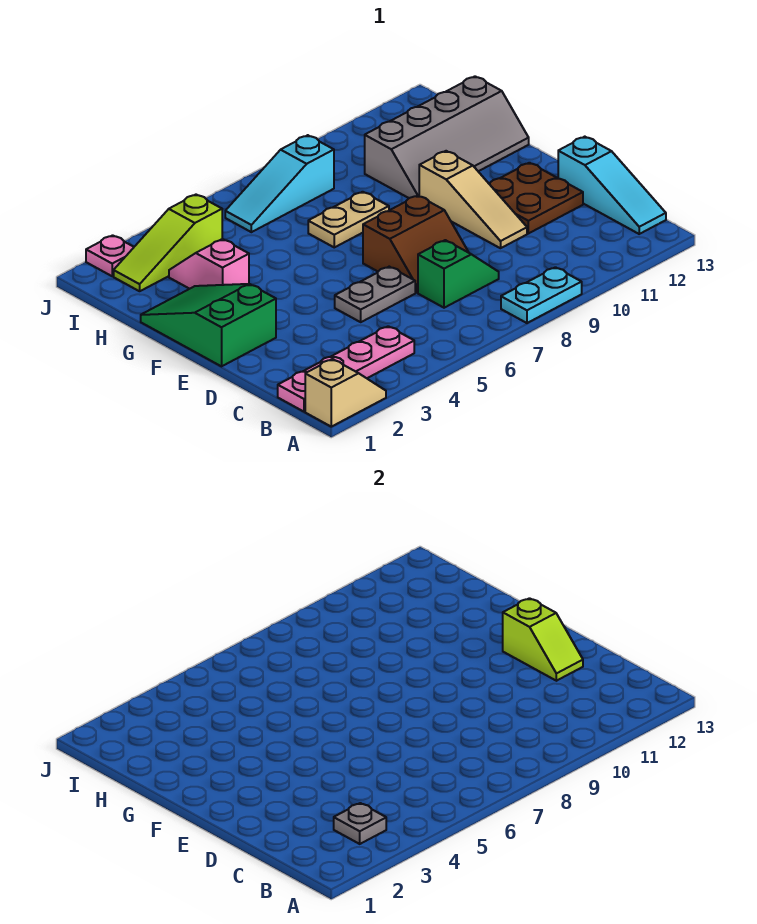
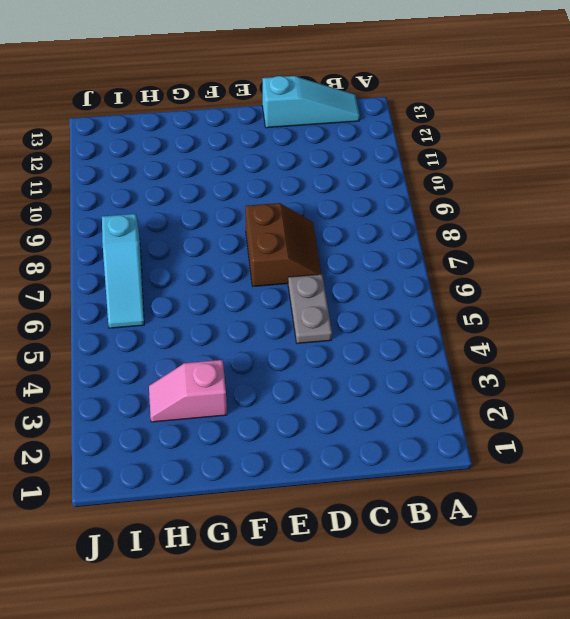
none -> tan 1x2 slope [305,359,386,427]
none -> cyan 1x2 plate [501,267,582,323]
none -> pink 1x4 plate [278,326,414,412]

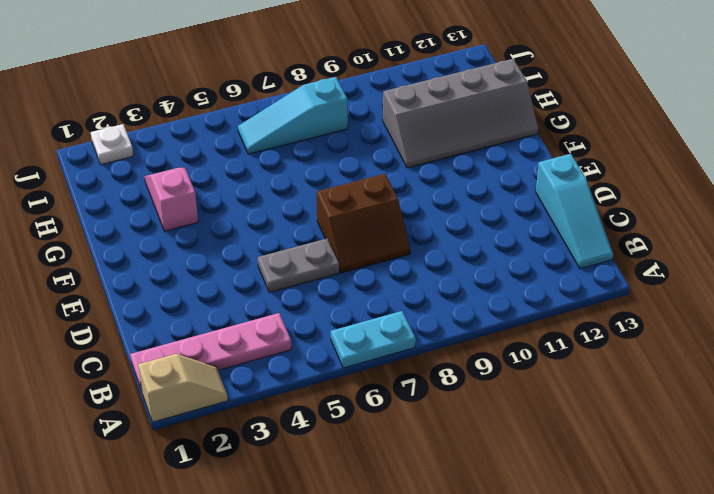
cyan 1x2 plate [331,311,416,368] -> cyan 1x2 plate moved to [501,267,582,323]
white 1x1 plate [91,124,133,165] -> pink 1x1 plate [86,235,134,276]
none -> green 1x2 slope [418,240,499,308]
none -> tan 1x3 slope [419,151,527,248]
none -> brown 2x2 plate [490,163,583,234]

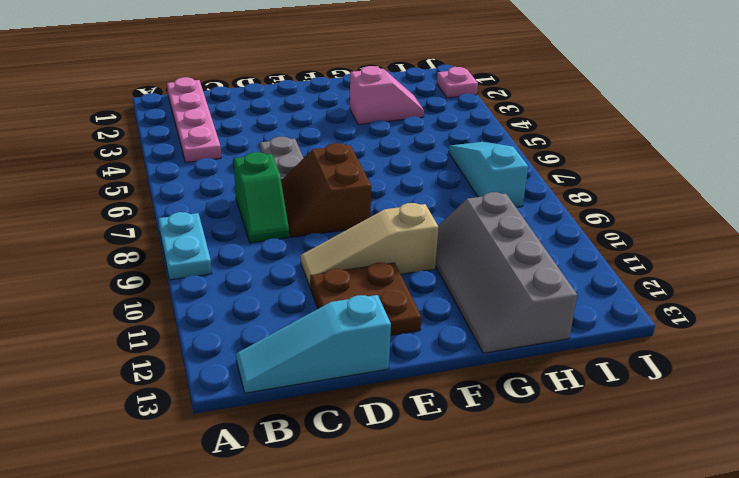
none -> tan 1x2 slope [305,359,386,427]
none -> green 2x3 slope [141,284,276,366]
none -> tan 1x2 plate [308,192,389,247]

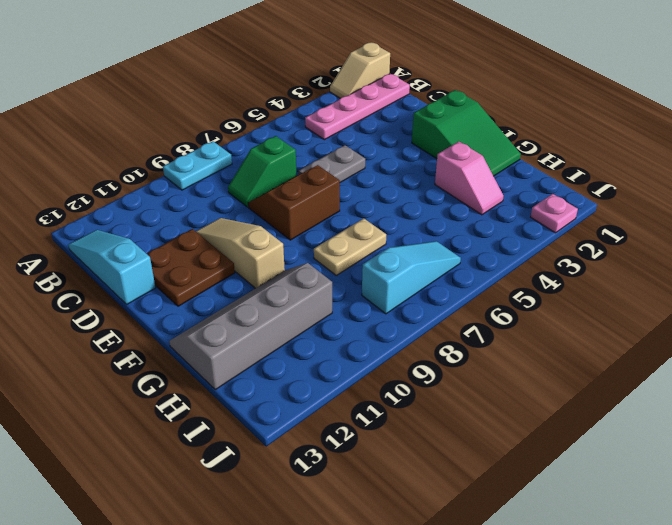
none -> lime 1x3 slope [114,195,222,291]
none -> grey 1x1 plate [334,803,386,844]
none -> lime 1x2 slope [503,598,583,681]

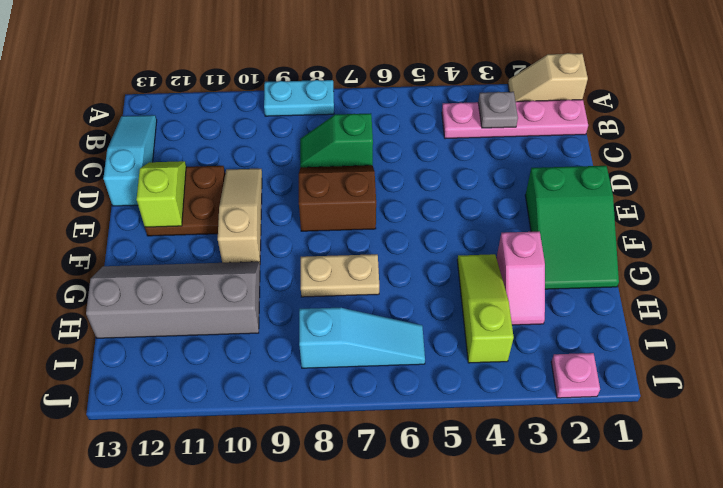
lime 1x3 slope [457,254,514,363] -> lime 1x3 slope turned to [114,195,222,291]
none -> grey 1x2 plate [335,267,415,322]

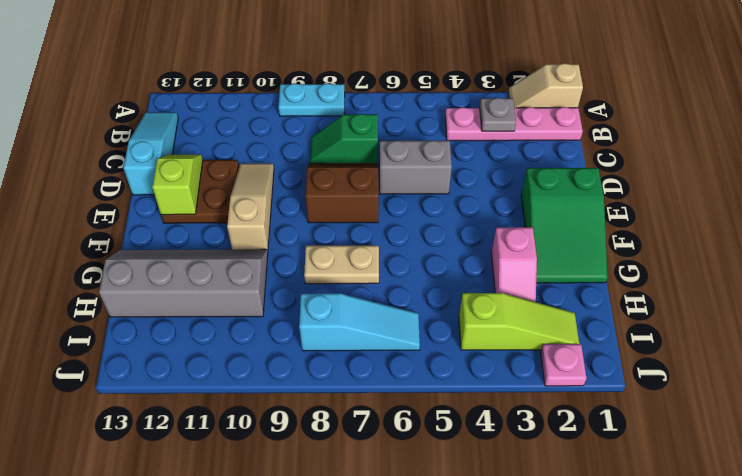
grey 1x2 brick [379,140,452,194] -> grey 1x2 plate [335,267,415,322]

